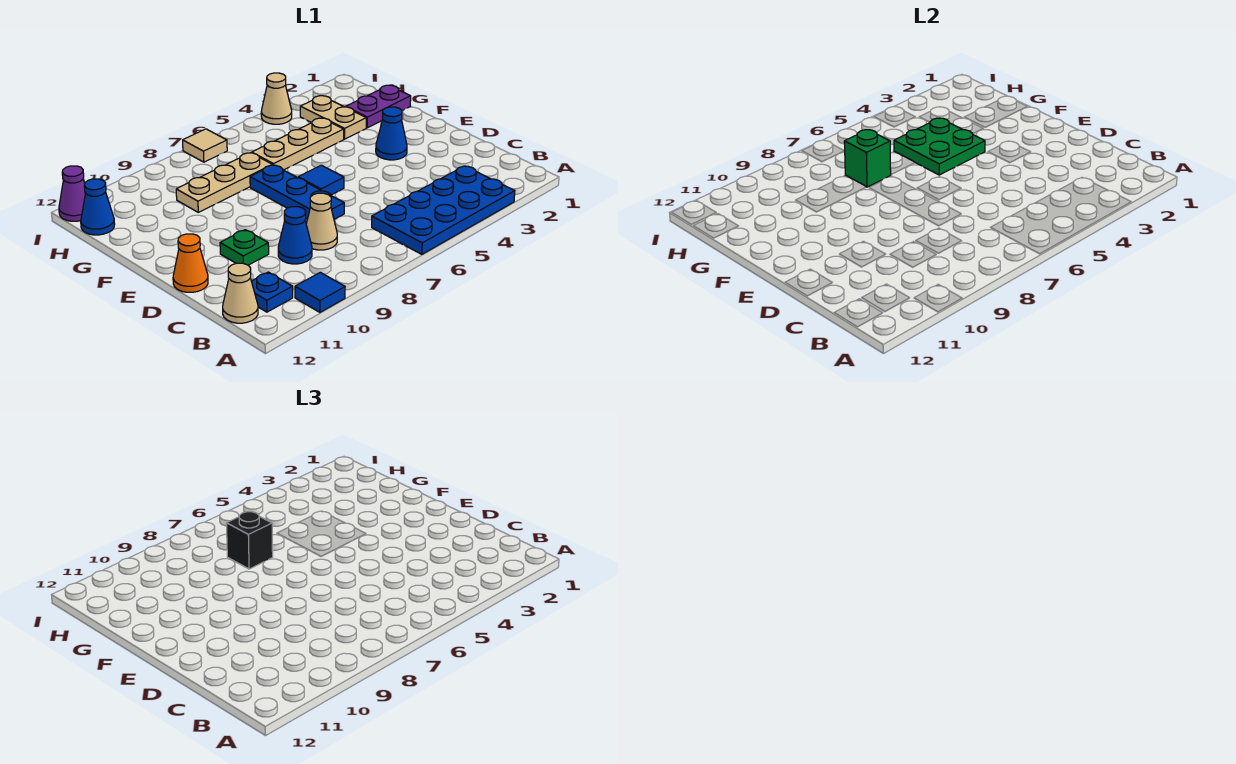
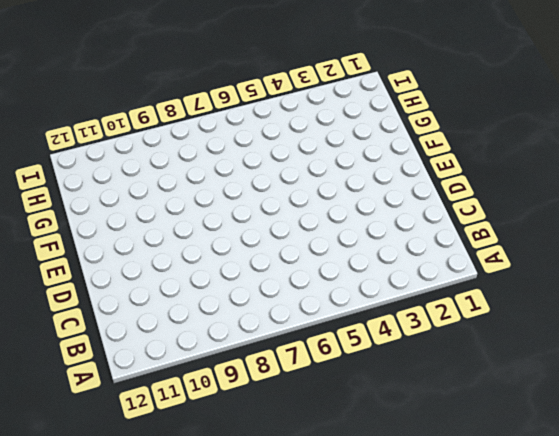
none -> blue 2x4 plate [372,166,515,254]
none -> blue 1x1 tile [295,272,345,312]
none -> blue 1x1 plate [251,272,293,312]

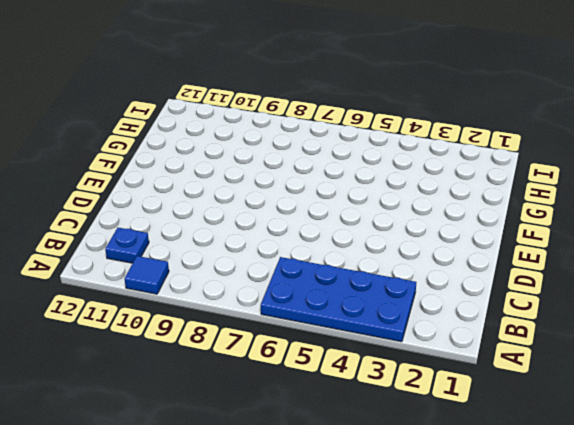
none -> tan 1x1 cone [223,263,258,323]
none -> tan 1x1 cone [306,193,337,250]
none -> blue 1x1 cone [278,207,312,264]

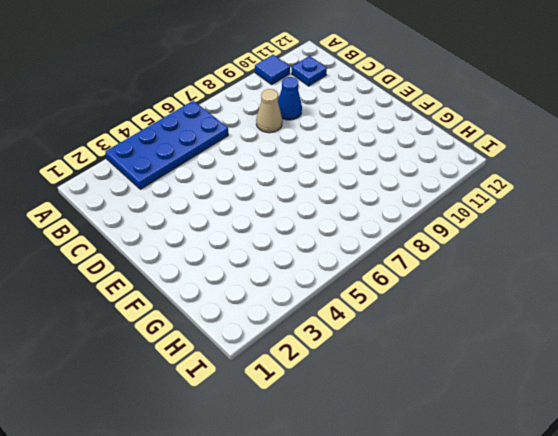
none -> tan 1x1 cone [223,263,258,323]
none -> blue 1x3 plate [250,165,344,219]
none -> green 1x1 plate [220,230,269,265]

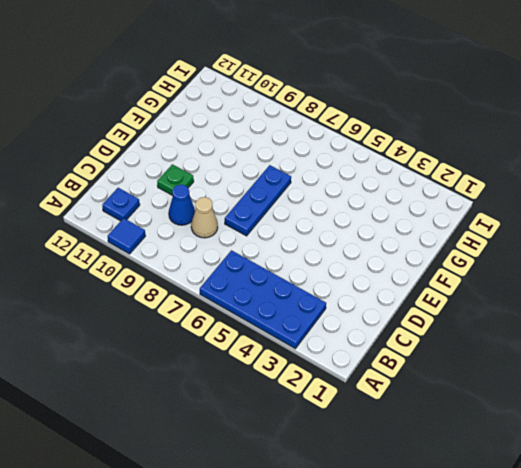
none -> tan 1x1 cone [223,263,258,323]
none -> orange 1x1 cone [173,234,208,292]
none -> blue 1x1 cone [376,107,407,160]

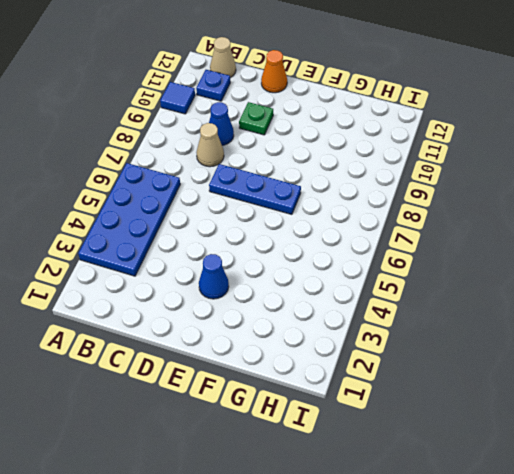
none -> blue 1x1 tile [298,165,344,195]
none -> purple 1x2 plate [346,85,411,128]
none -> tan 1x2 plate [300,96,366,139]

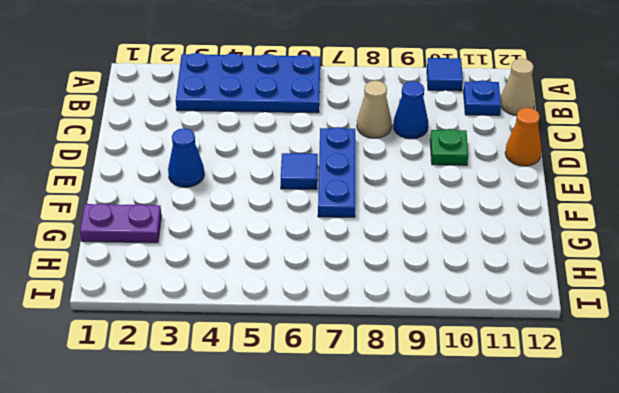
none -> tan 1x2 plate [300,96,366,139]
none -> tan 1x3 plate [252,118,344,170]
none -> tan 1x3 plate [176,153,272,212]

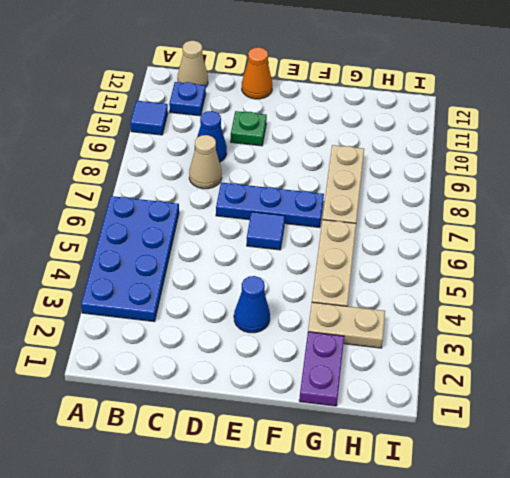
none -> blue 1x1 cone [81,179,115,235]
none -> tan 1x1 cone [261,73,292,124]
none -> tan 1x1 tile [183,129,227,162]

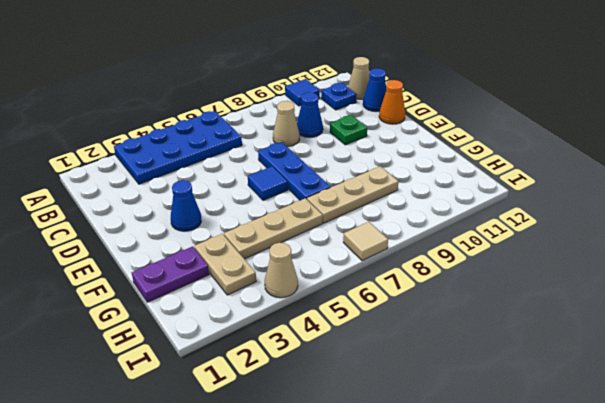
blue 1x1 cone [363,68,386,112] -> blue 1x1 cone moved to [81,179,115,235]
none -> purple 1x1 cone [59,166,85,221]
none -> green 2x2 plate [894,118,985,175]
none -> green 1x1 brick [844,130,891,187]

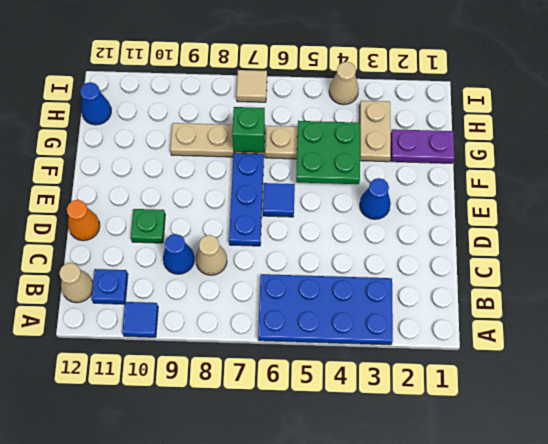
none -> purple 1x1 cone [59,166,85,221]
none -> black 1x1 brick [226,512,273,569]

